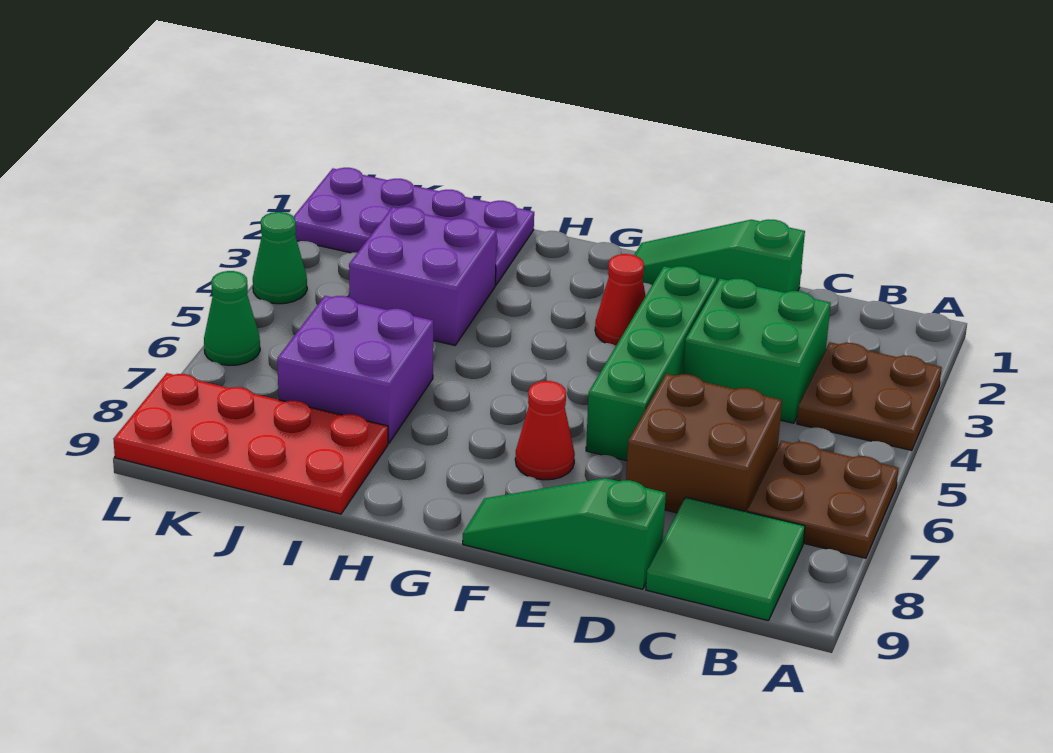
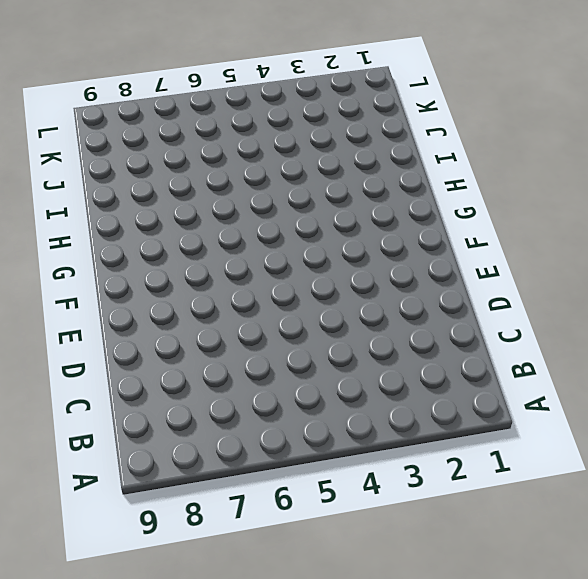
none -> brown 2x2 plate [797,342,942,450]
none -> brown 2x2 plate [747,441,899,558]
none -> green 2x2 tile [646,497,805,621]

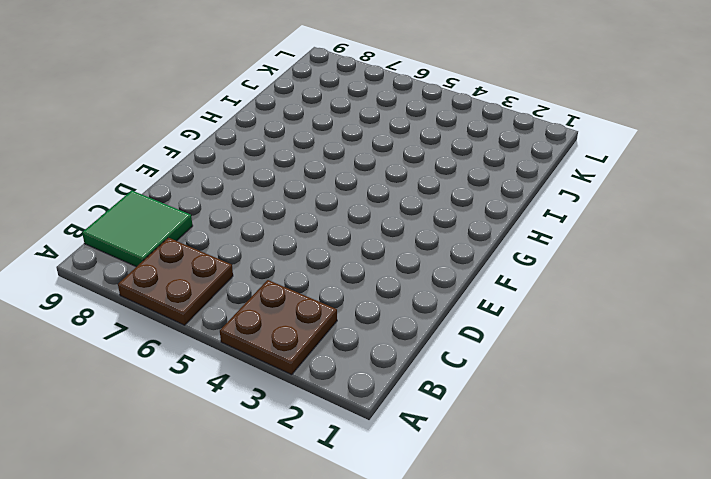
none -> green 2x2 brick [683,279,831,423]
none -> brown 2x2 brick [626,374,782,513]
none -> green 1x3 slope [634,220,805,293]

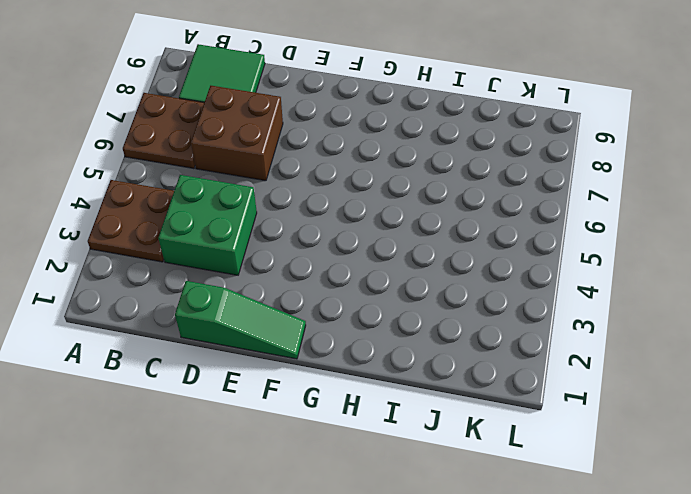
none -> green 1x3 slope [463,478,666,589]
none -> green 1x4 brick [586,266,717,461]
none -> red 1x1 cone [595,254,646,346]

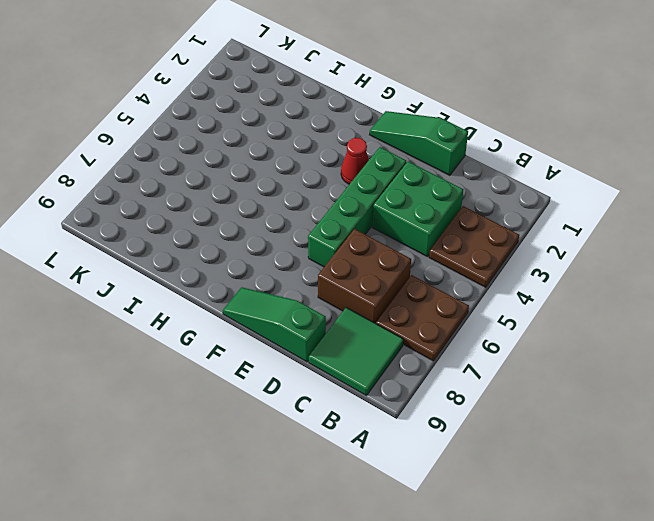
none -> red 1x1 cone [515,381,575,480]
none -> purple 2x4 plate [294,168,534,285]
none -> purple 2x2 brick [349,207,497,345]

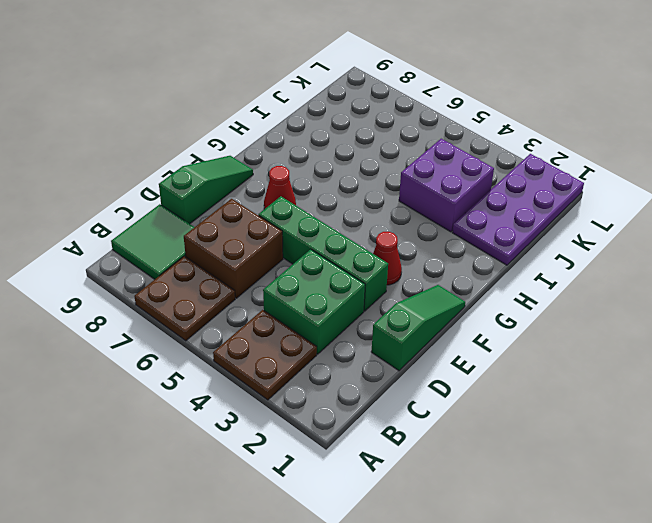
none -> purple 2x2 brick [277,296,433,443]
none -> red 2x4 plate [113,373,388,514]
none -> green 1x1 cone [253,212,307,304]

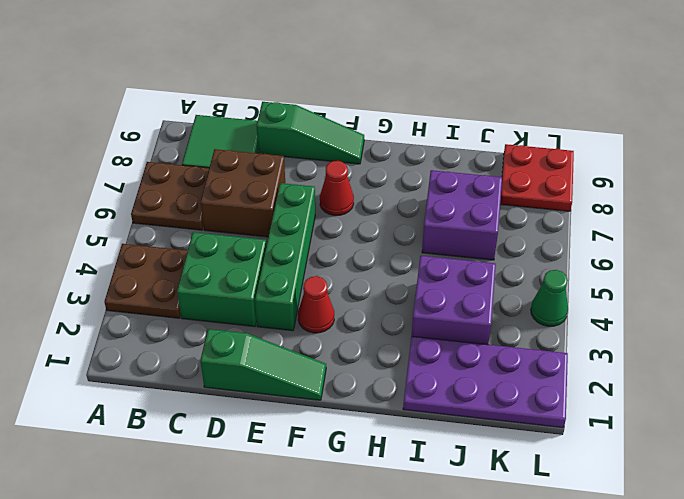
red 2x2 plate [500,144,574,211] -> red 2x4 plate [113,373,388,514]
none -> green 1x1 cone [204,271,260,365]

